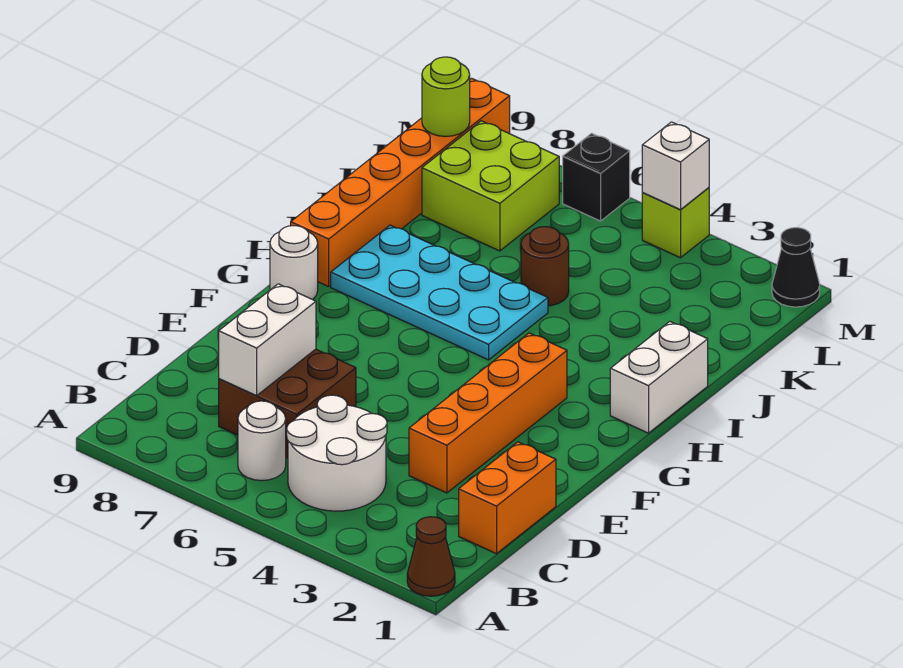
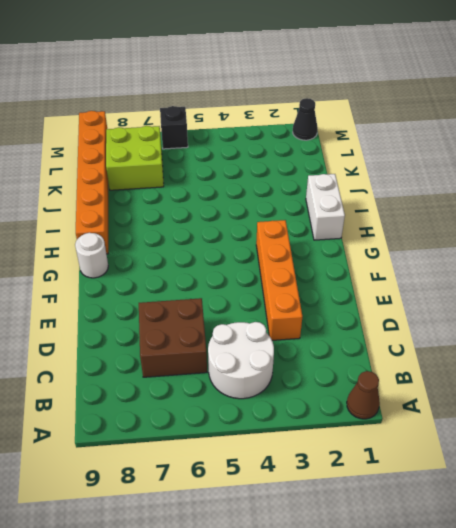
none -> white 1x1 round brick [238,401,286,481]
none -> orange 1x2 brick [459,442,556,554]
none -> cyan 2x4 plate [331,225,548,360]

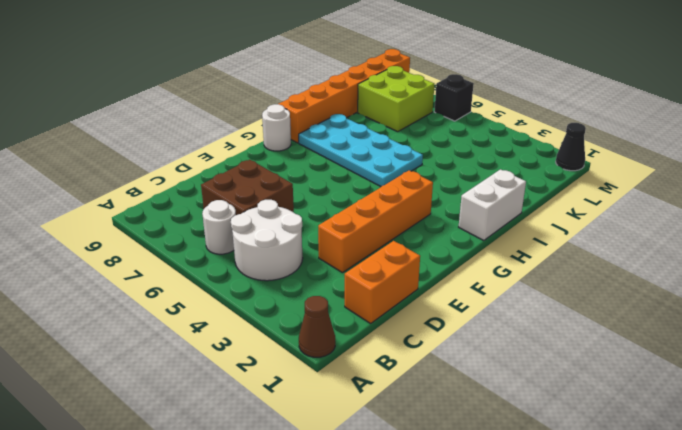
none -> brown 1x1 round brick [521,227,569,306]
none -> lime 1x1 brick [642,188,709,258]
none -> white 1x2 brick [219,284,316,396]

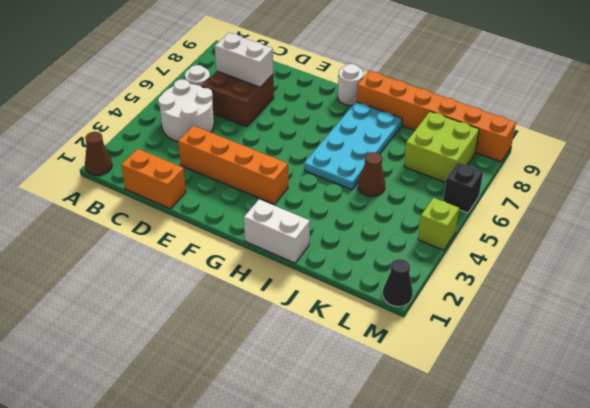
brown 1x1 cone [358,152,385,196] -> brown 1x1 round brick [521,227,569,306]
none -> lime 1x1 round brick [422,57,470,137]
none -> white 1x1 brick [642,122,709,210]

